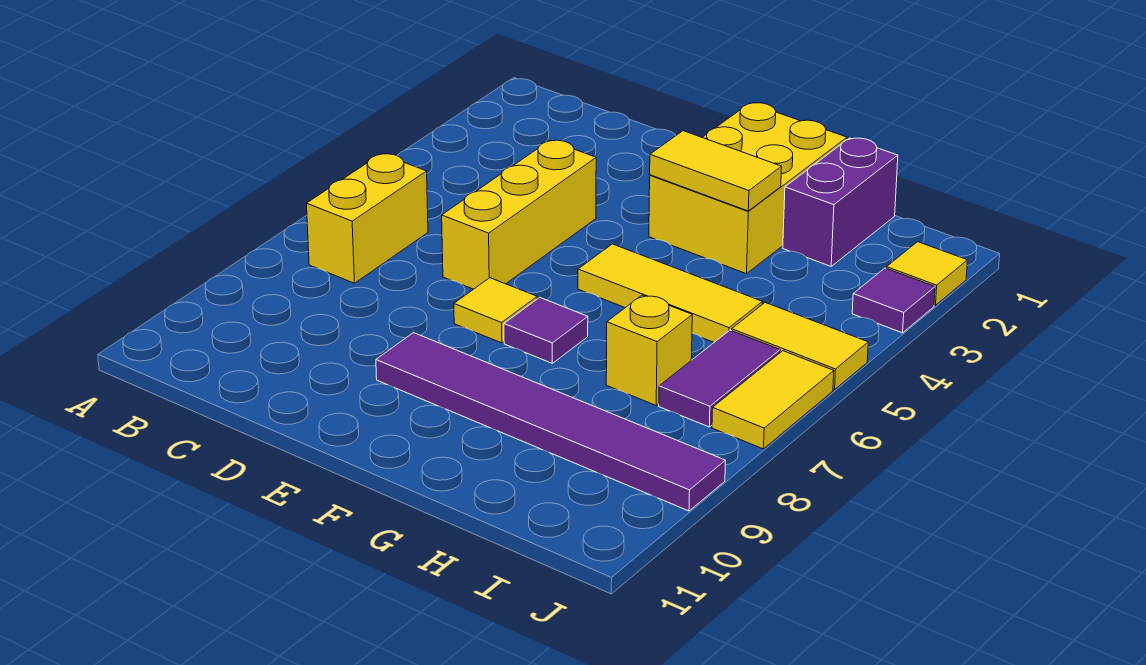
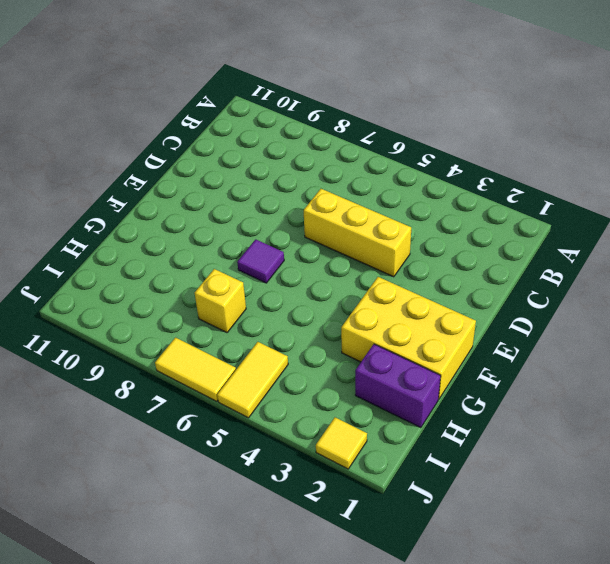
none -> yellow 1x2 brick [307,154,428,283]
none -> yellow 1x1 tile [454,278,537,343]
none -> purple 1x6 tile [376,333,725,511]

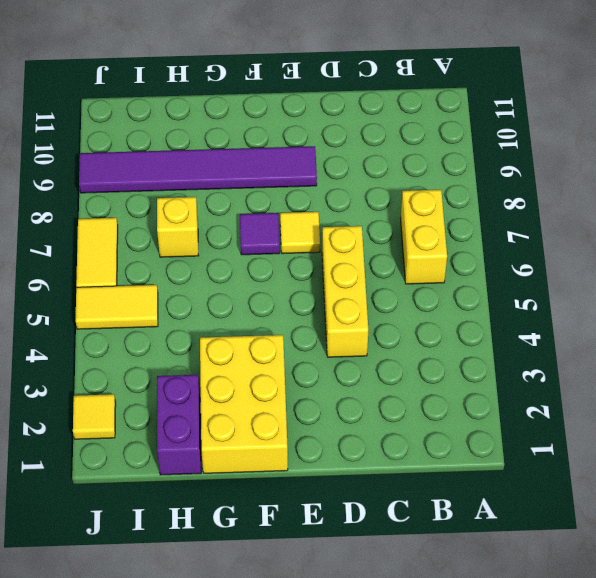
none -> yellow 1x3 tile [578,244,763,342]
none -> purple 1x2 tile [659,330,780,427]
none -> purple 1x1 tile [852,268,935,333]

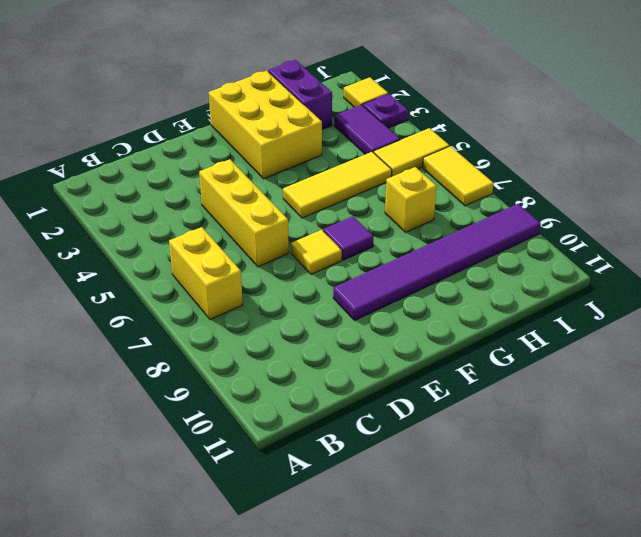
purple 1x2 tile [334,105,400,154] -> purple 1x2 tile moved to [659,330,780,427]
purple 1x1 plate [363,94,408,128] -> purple 1x1 tile [852,268,935,333]
none -> yellow 1x2 tile [650,131,782,211]

